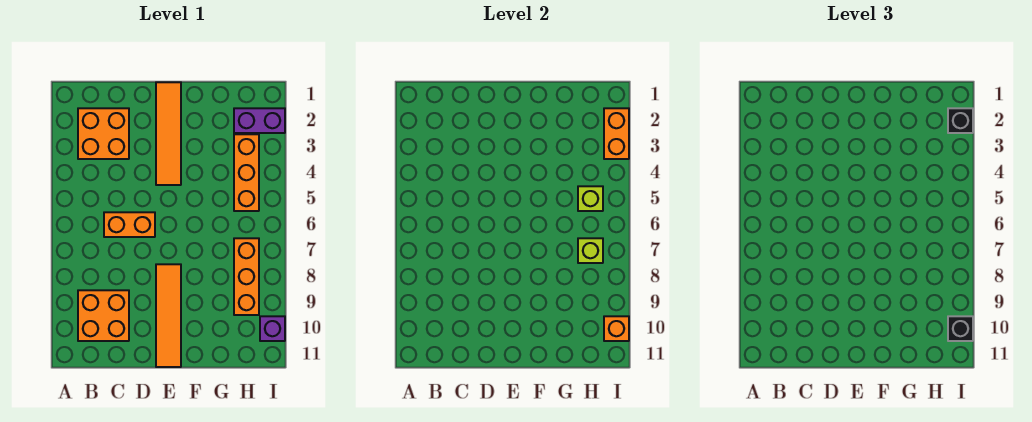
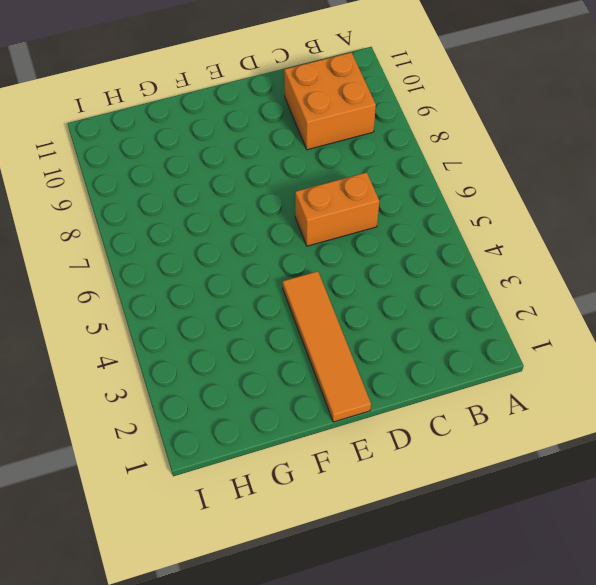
none -> orange 2x2 brick [78,108,129,159]
none -> orange 1x4 tile [156,264,181,367]
none -> purple 1x2 brick [234,108,285,133]

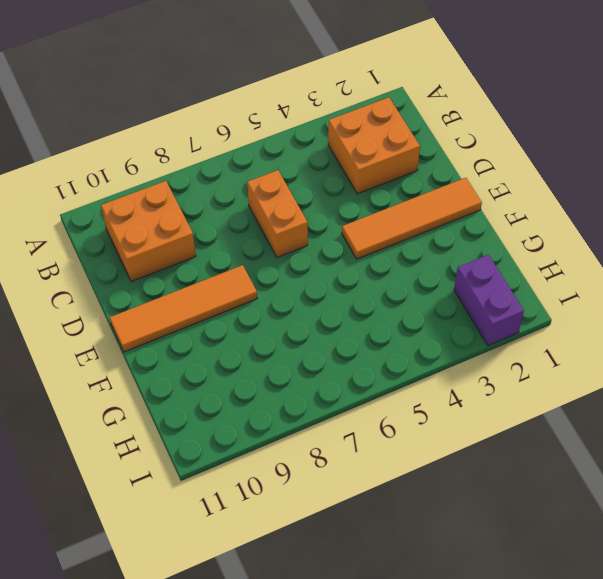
none -> orange 1x3 brick [234,134,259,211]
none -> orange 1x3 brick [234,238,259,315]
none -> purple 1x1 brick [260,316,285,341]

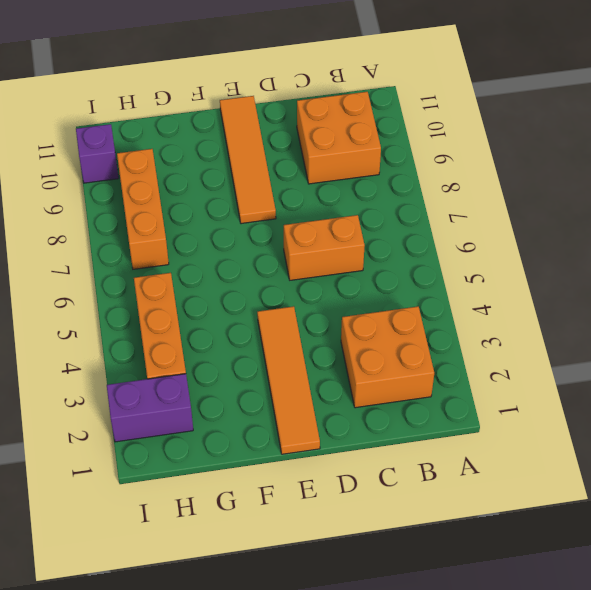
none -> lime 1x1 brick [578,186,603,211]
none -> lime 1x1 brick [578,238,603,263]
none -> orange 1x2 brick [604,108,629,159]

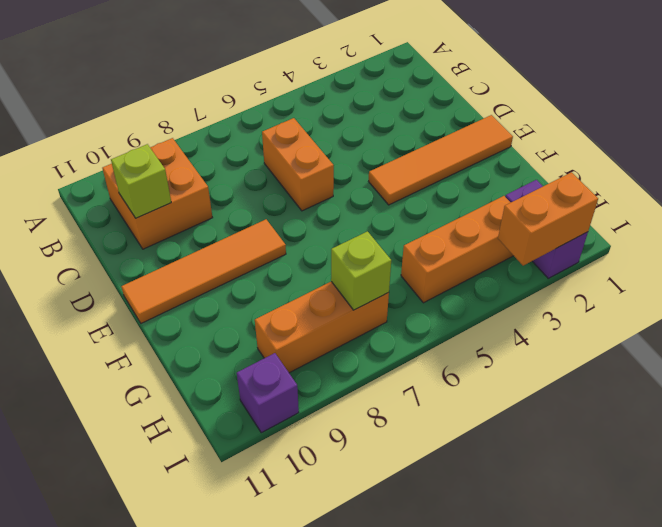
lime 1x1 brick [111,144,171,218] -> lime 1x1 brick moved to [578,186,603,211]
none -> orange 2x2 brick [78,108,129,159]
none -> orange 1x1 brick [604,316,629,341]
none -> black 1x1 brick [948,108,973,133]

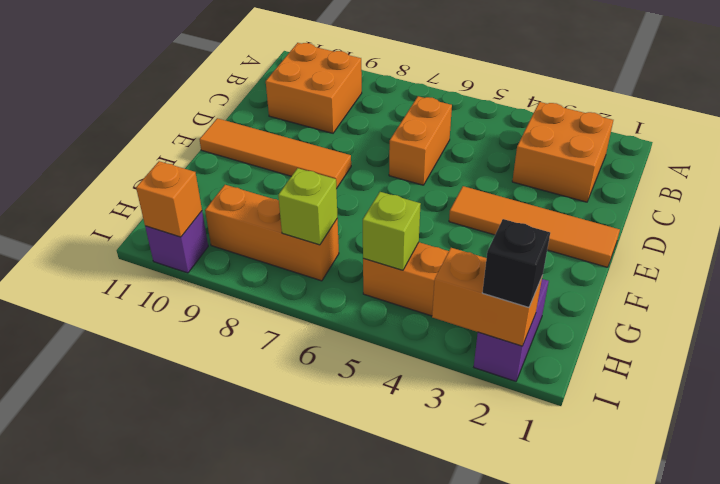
none -> black 1x1 brick [948,316,973,341]

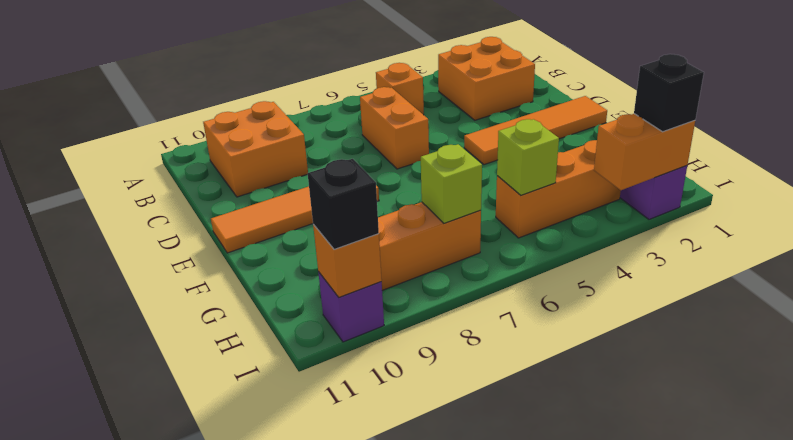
orange 1x1 brick [376,63,424,115] -> none

